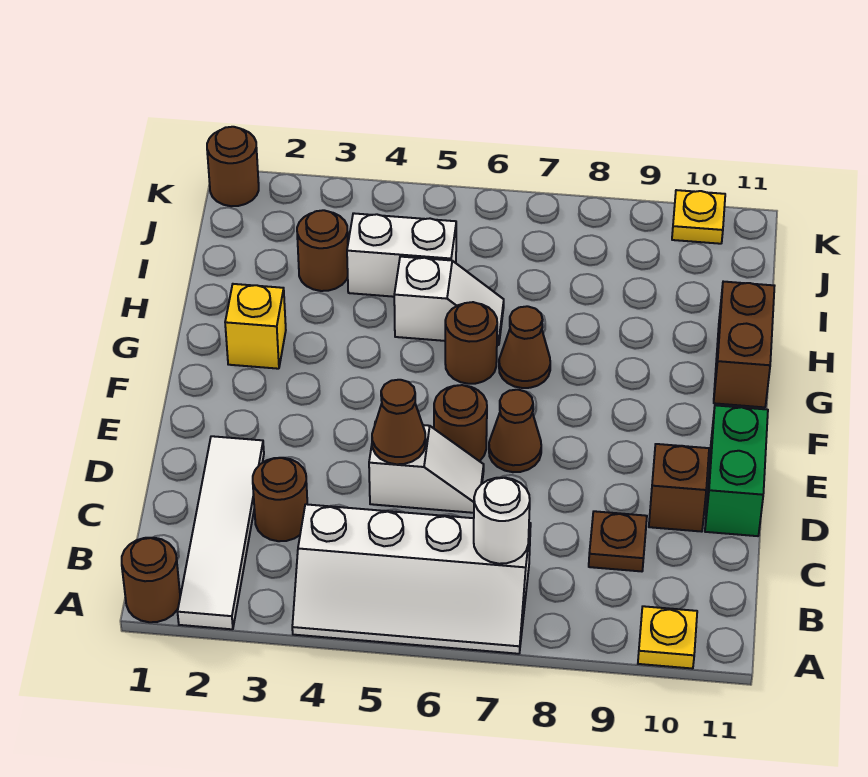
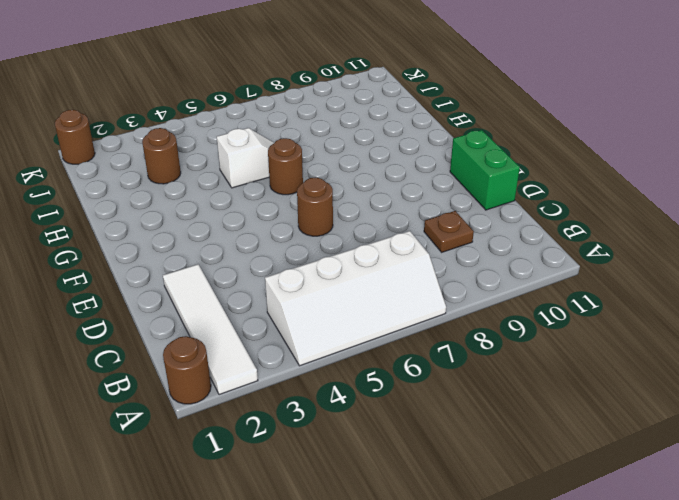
none -> yellow 1x1 plate [638,606,697,669]
none -> brown 1x1 round brick [253,458,307,541]
none -> white 1x2 slope [369,422,484,513]

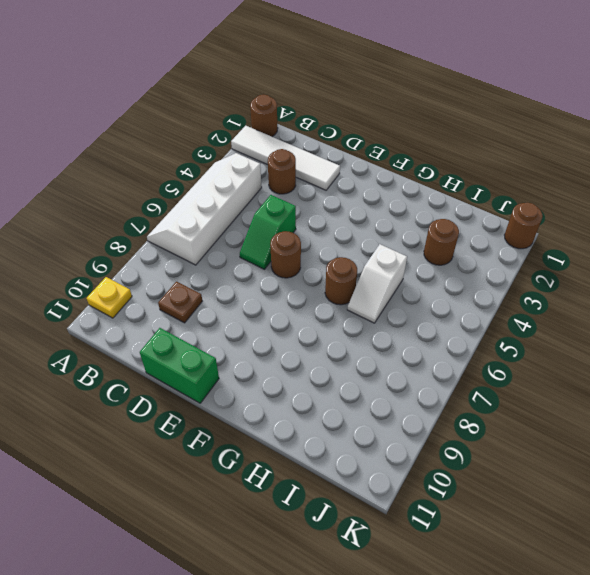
green 1x2 slope [240,195,296,269] -> white 1x2 slope [369,422,484,513]
none -> brown 1x1 brick [649,444,709,532]
none -> brown 1x1 cone [489,390,541,472]
none -> yellow 1x1 brick [225,284,286,369]

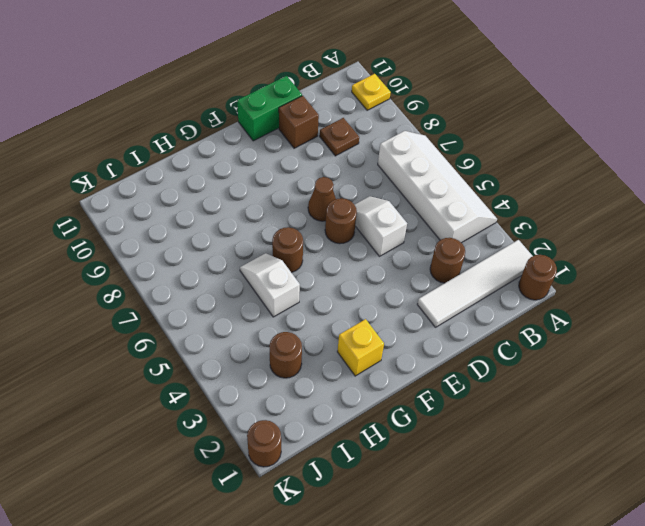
none -> brown 1x1 cone [499,306,550,388]
none -> brown 1x2 brick [714,282,774,407]
none -> white 1x2 brick [347,213,456,297]

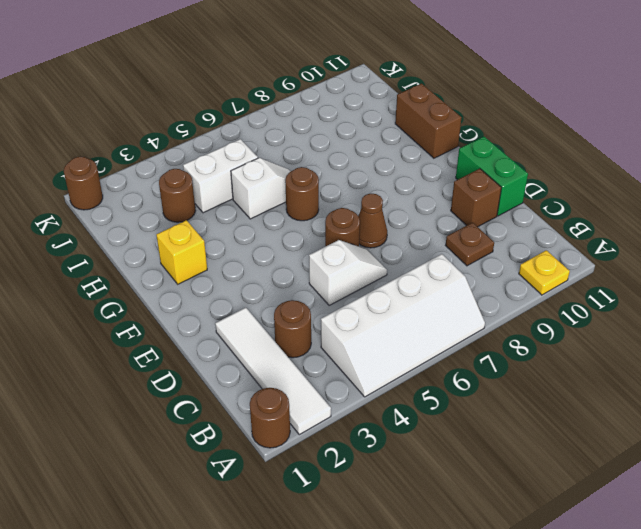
none -> brown 1x1 cone [499,306,550,388]
none -> yellow 1x1 plate [672,190,725,244]
none -> white 1x1 round brick [474,478,530,564]

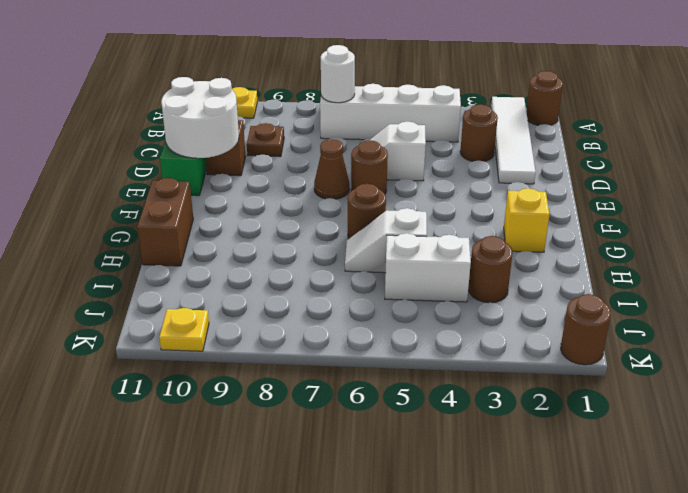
white 2x2 round brick [161,77,239,158] -> none
none -> brown 1x1 cone [499,306,550,388]
none -> brown 1x1 cone [372,380,426,464]

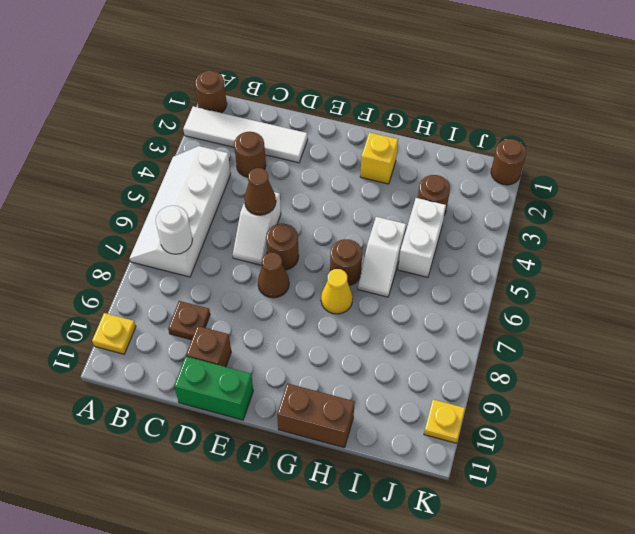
yellow 1x1 cone [321,269,353,314] -> brown 1x1 cone [499,306,550,388]

